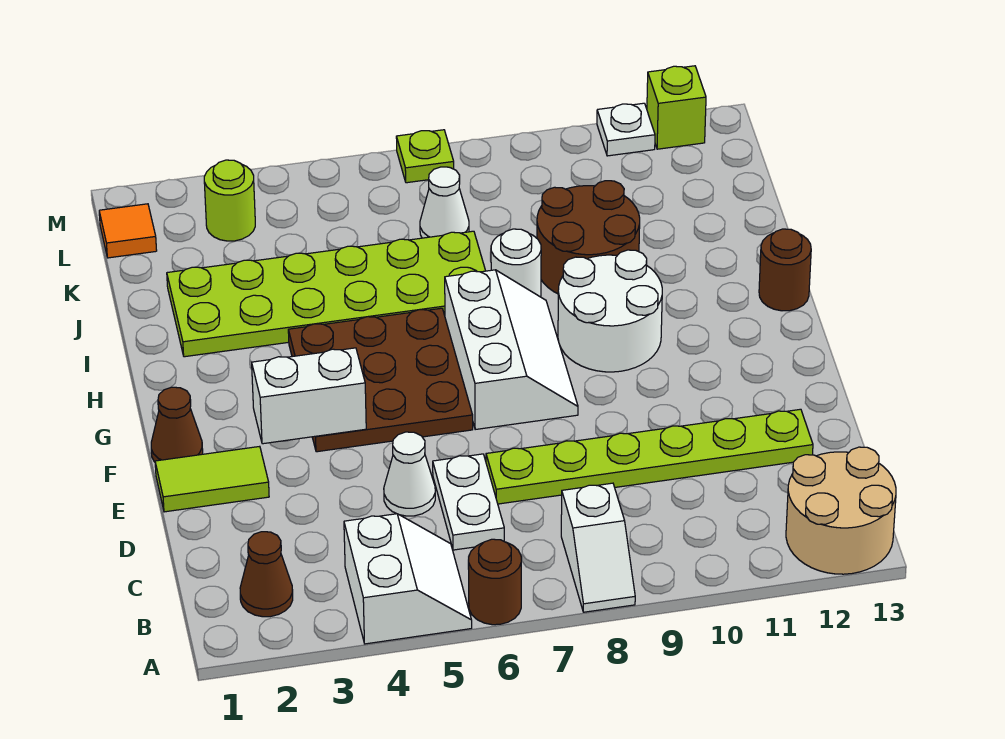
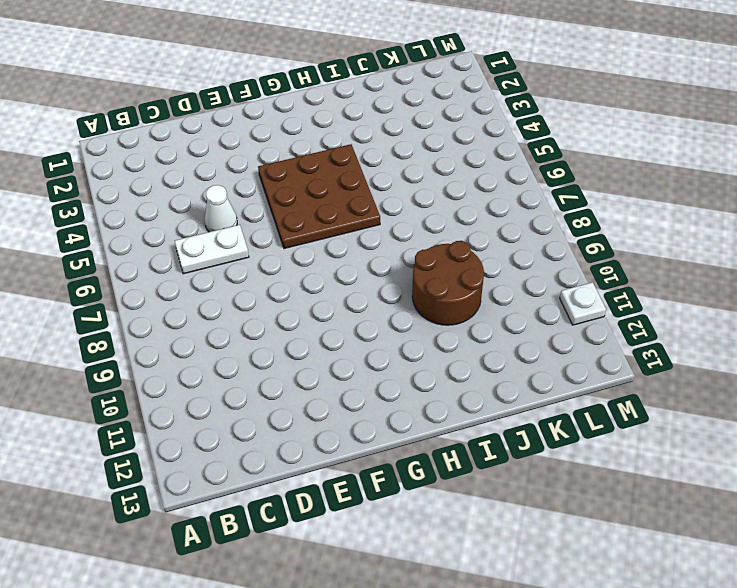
none -> white 2x2 slope [344,514,472,644]
none -> brown 1x1 round brick [469,539,521,625]
none -> white 1x2 slope [561,483,635,612]

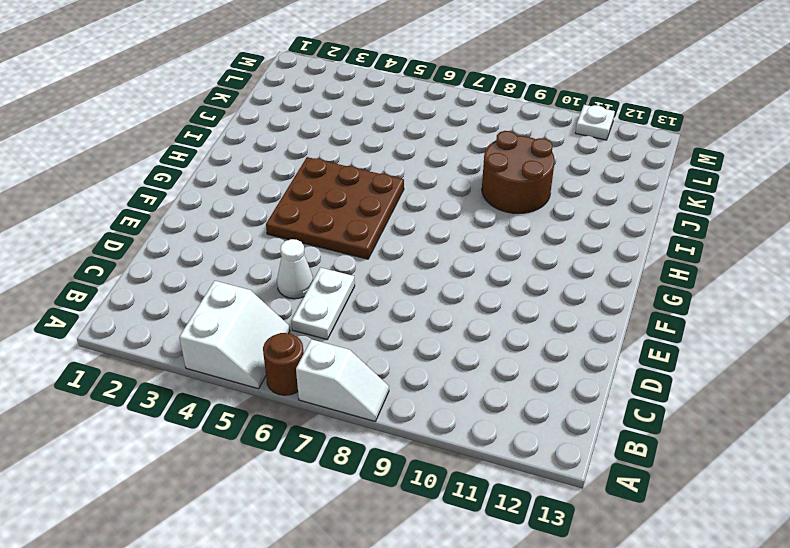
white 1x2 slope [296,339,389,421] -> white 1x2 slope turned to [561,483,635,612]
none -> tan 2x2 round brick [786,447,896,574]
none -> brown 1x1 cone [240,532,293,617]
none -> lime 1x6 plate [486,409,813,504]

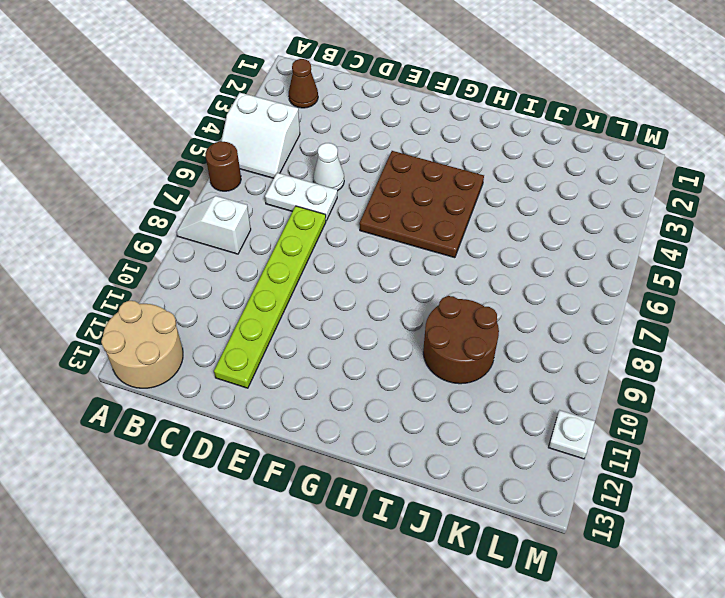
none -> lime 1x2 tile [155,446,269,512]
none -> brown 1x1 cone [151,387,203,462]
none -> white 2x3 slope [445,270,578,429]

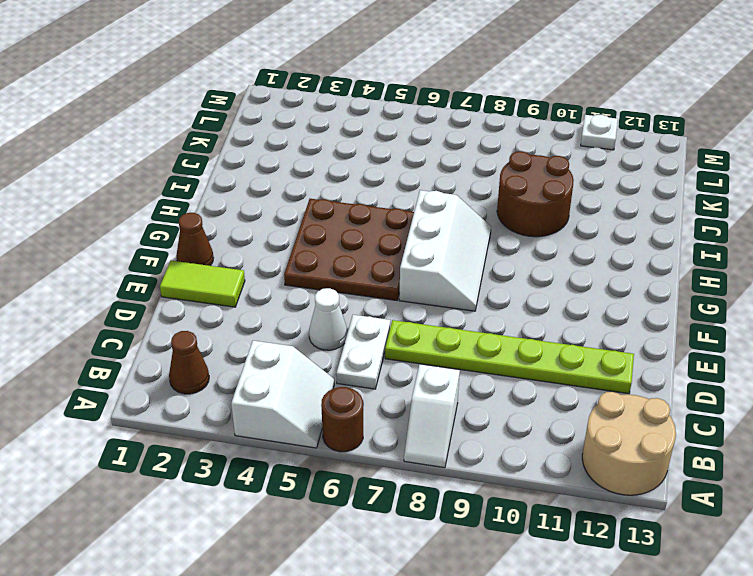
none -> white 2x2 round brick [558,250,662,372]
none -> brown 1x1 round brick [759,229,811,311]
none -> lime 2x6 plate [167,231,485,357]

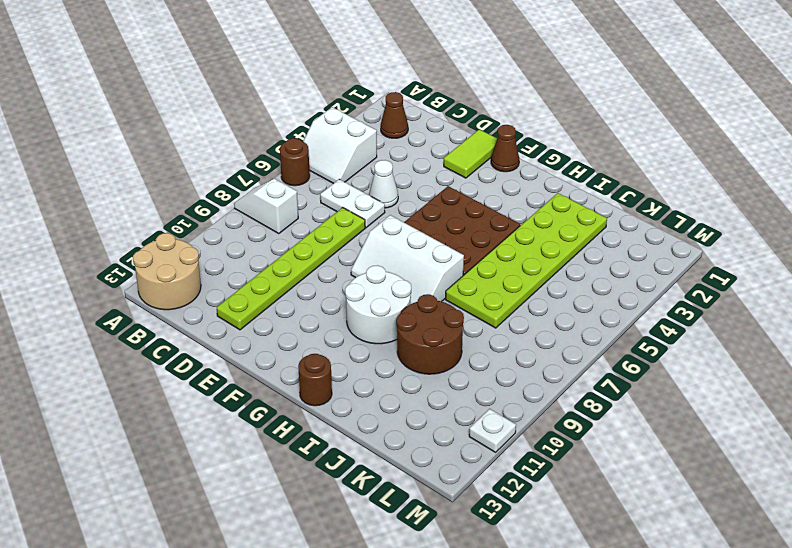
none -> white 1x1 round brick [491,229,541,297]
none -> white 1x1 cone [420,167,469,238]
none -> orange 1x1 tile [99,204,157,258]

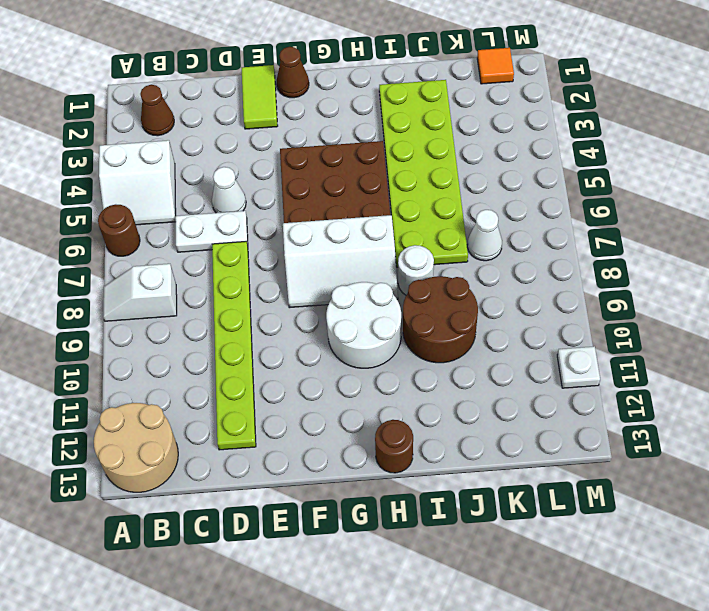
none -> lime 1x1 round brick [204,160,255,241]
none -> lime 1x1 plate [396,130,454,183]
none -> lime 1x1 brick [647,66,706,149]

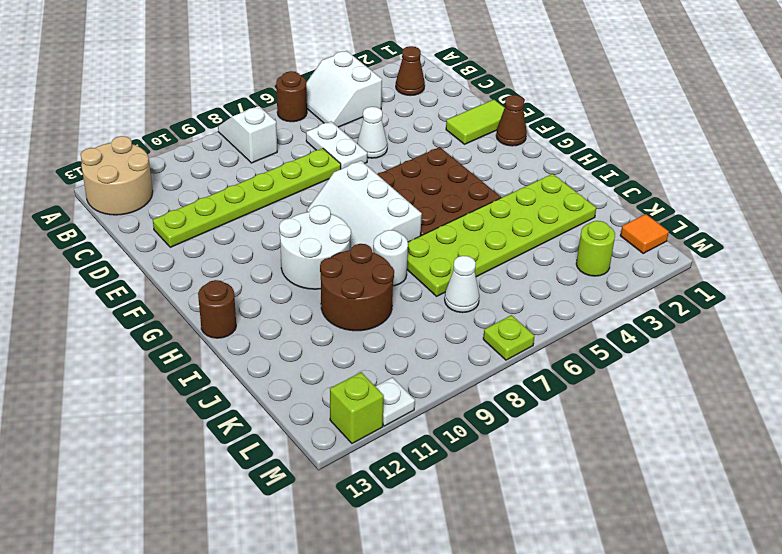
none -> white 1x2 brick [252,348,366,444]

